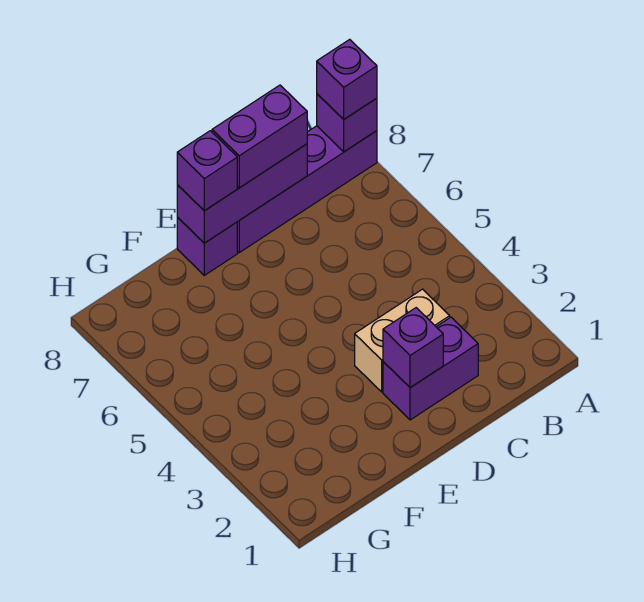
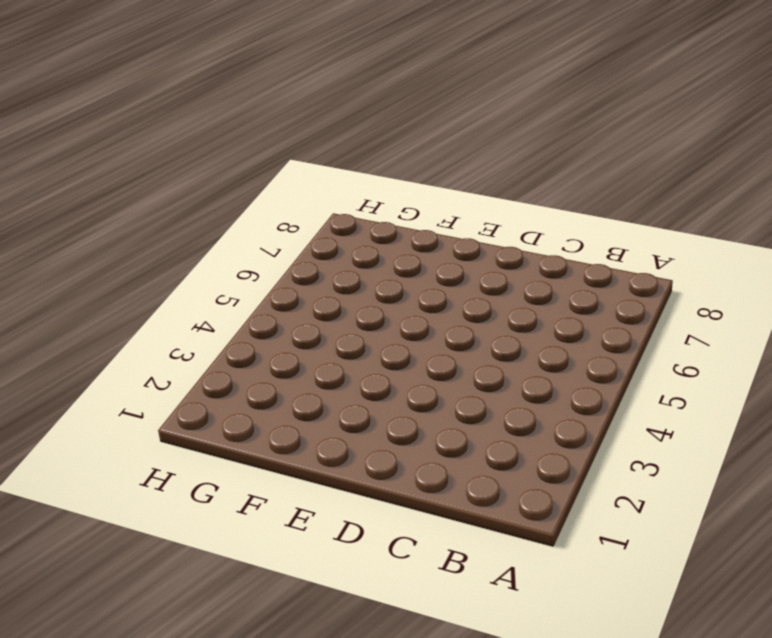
none -> purple 1x4 brick [237,126,377,253]
none -> purple 1x2 brick [383,317,478,420]

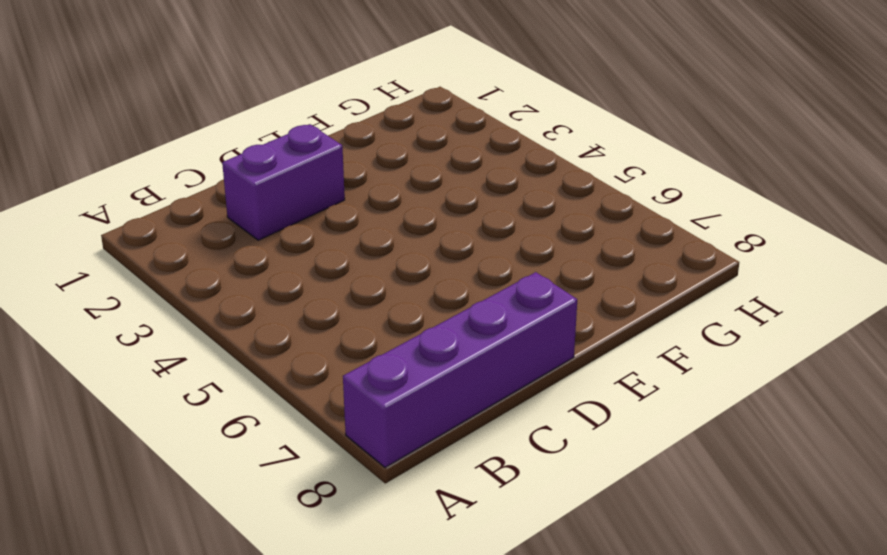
none -> tan 1x2 brick [355,289,450,392]
none -> purple 1x1 brick [177,217,237,275]

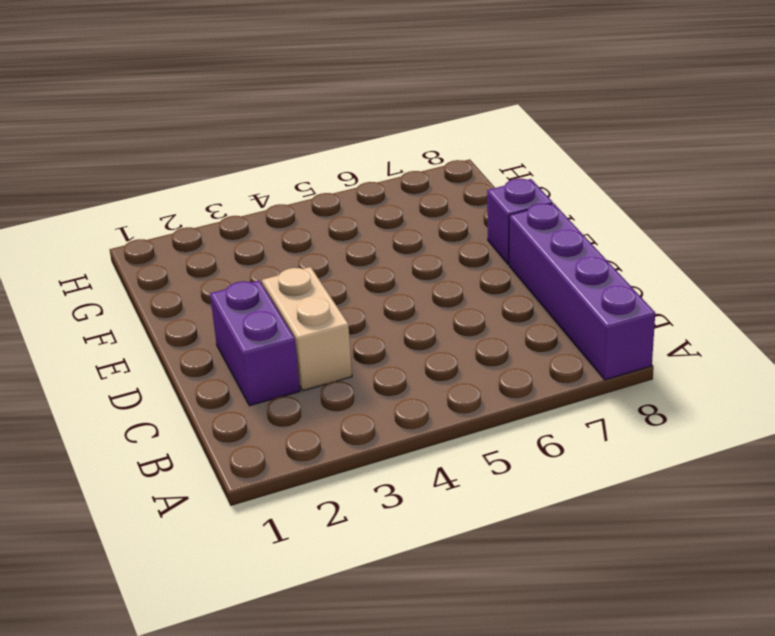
none -> purple 1x1 brick [317,94,377,152]
none -> purple 1x3 brick [177,144,307,243]

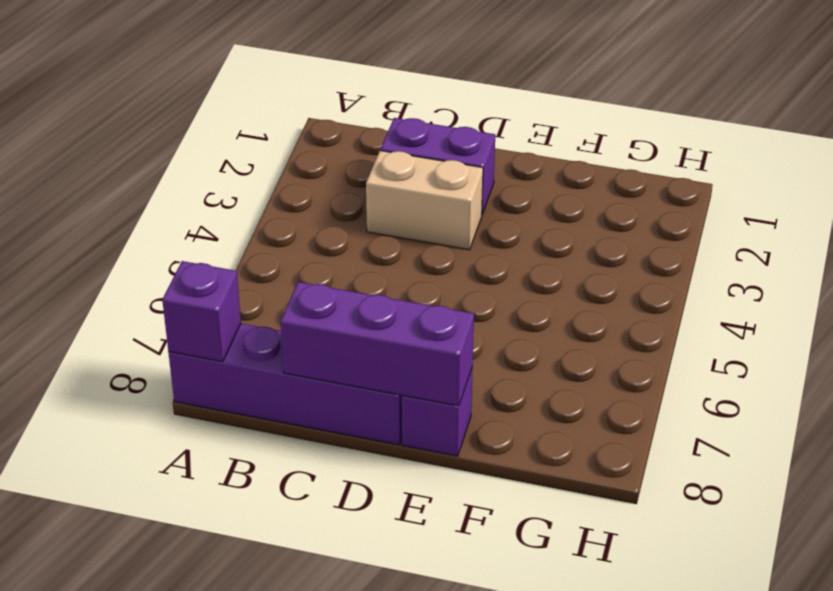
none -> purple 1x1 brick [383,308,443,388]
none -> purple 1x1 brick [317,39,377,119]

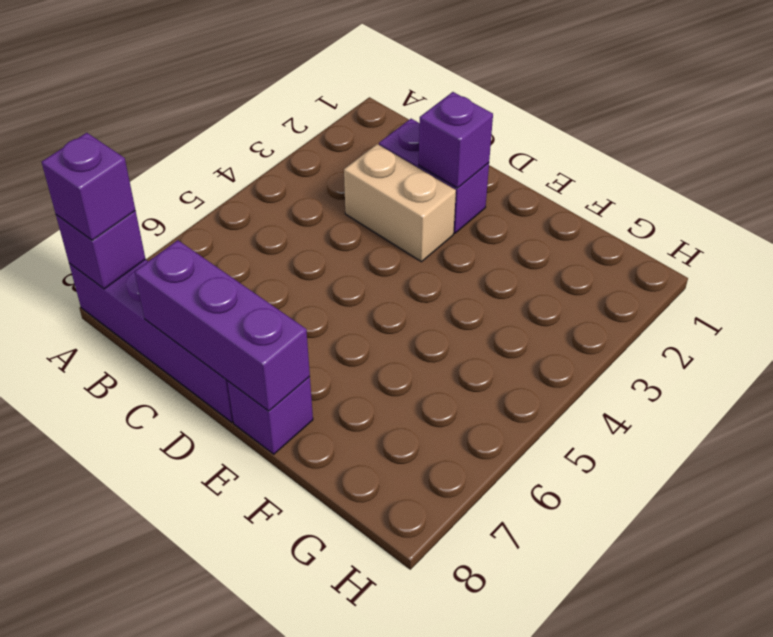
none -> purple 1x2 brick [212,85,307,188]
none -> purple 1x1 brick [177,131,237,211]

